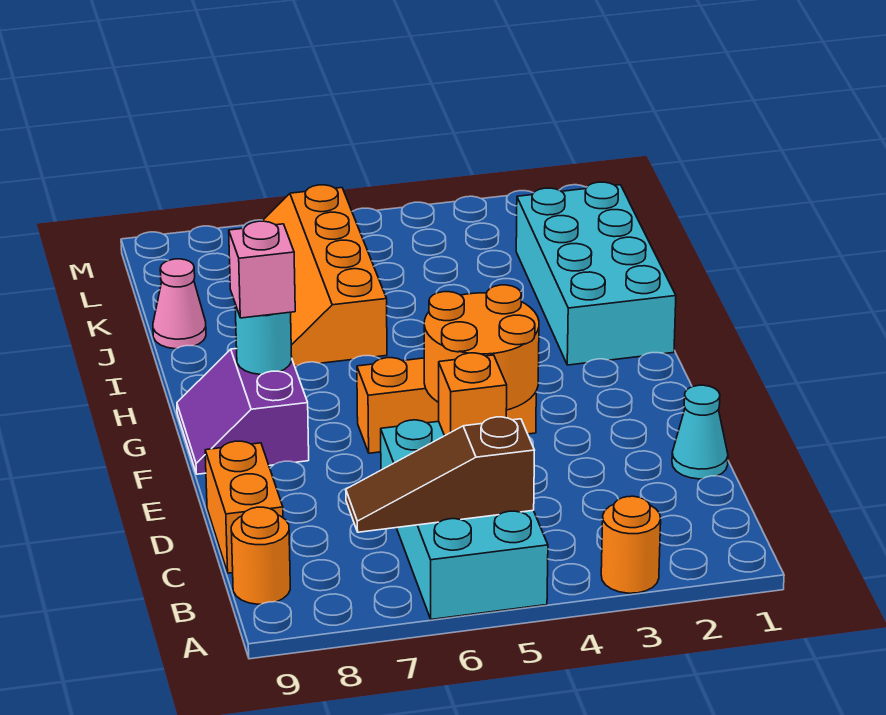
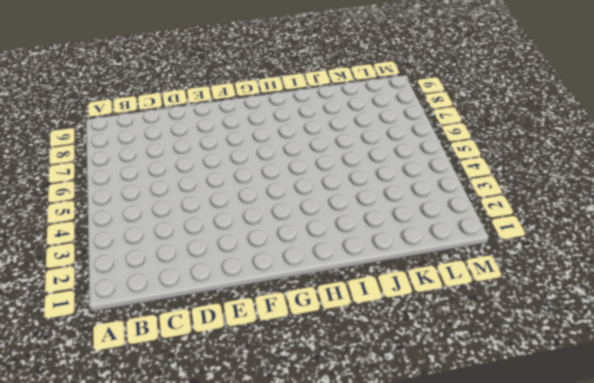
none -> orange 1x1 round brick [601,496,661,593]
none -> cyan 2x4 brick [381,420,548,619]
none -> orange 1x1 round brick [231,507,290,604]

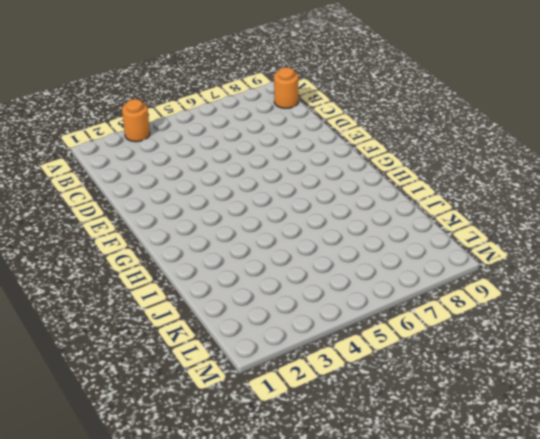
none -> cyan 2x4 brick [381,420,548,619]
none -> orange 1x2 brick [205,441,283,573]
none -> cyan 1x1 cone [672,385,728,479]

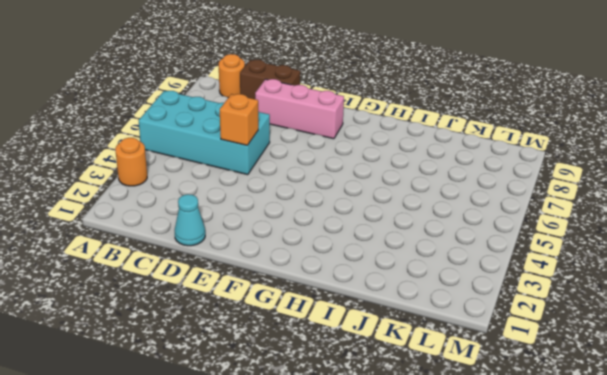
brown 1x2 brick [240,60,300,99] -> orange 1x2 brick [205,441,283,573]
pink 1x3 brick [255,79,344,139] -> purple 2x2 slope [177,349,309,474]
none -> orange 1x3 brick [357,358,536,453]
none -> cyan 2x4 brick [516,182,676,365]
none -> orange 2x4 slope [263,185,387,366]

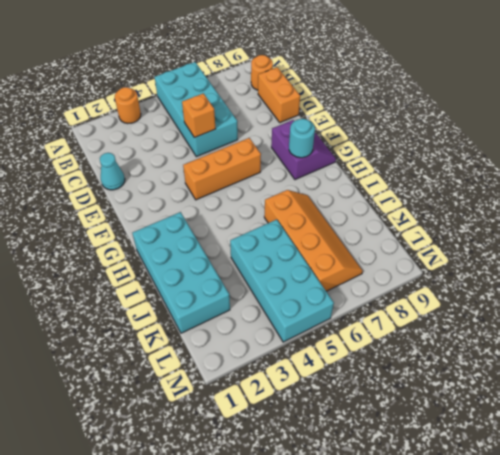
cyan 2x4 brick [230,219,334,342] -> none
none -> pink 1x1 cone [153,259,206,349]
none -> brown 1x3 slope [346,417,535,532]
none -> orange 2x2 round brick [424,285,539,410]

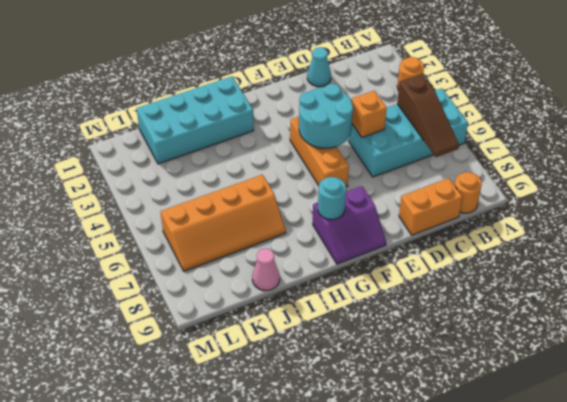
cyan 2x2 round brick [299,84,353,148] -> orange 2x2 round brick [424,285,539,410]
none -> pink 1x1 brick [229,221,295,318]

